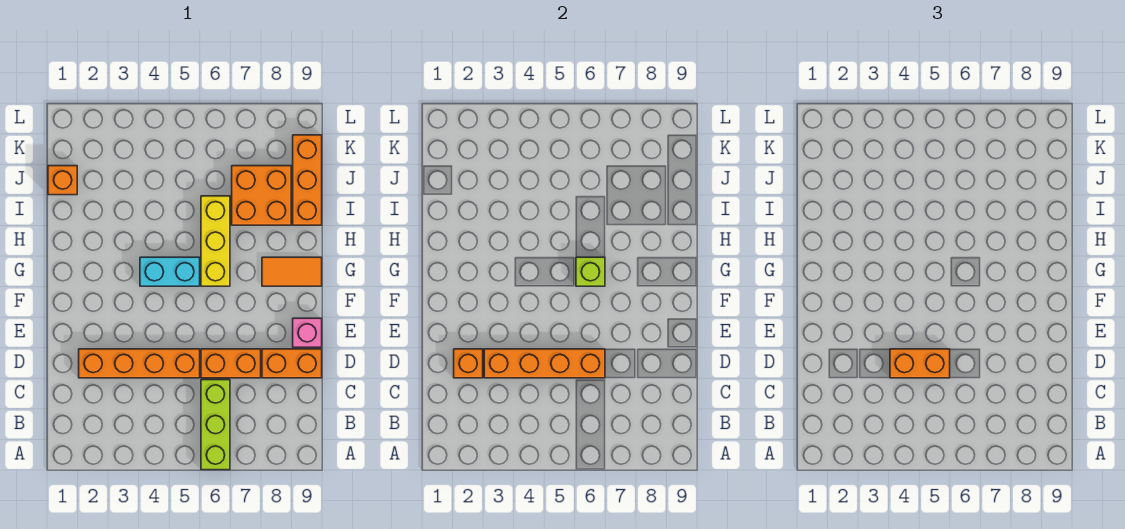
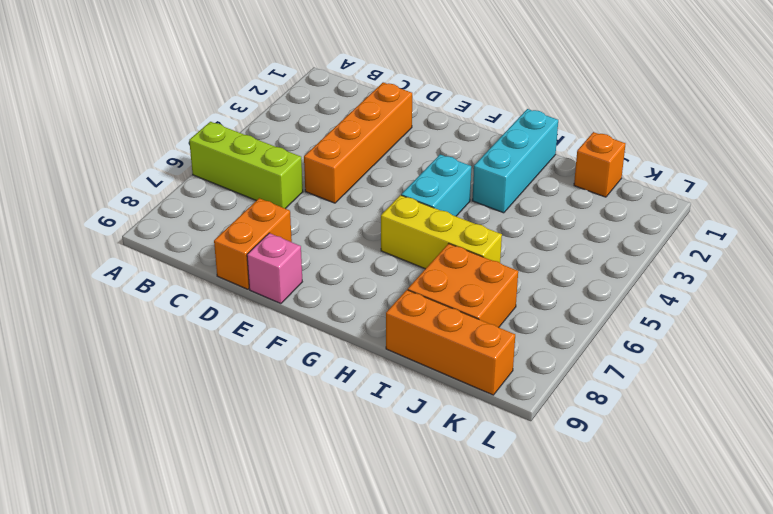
cyan 1x3 brick [472,109,558,213] -> none
none -> orange 1x2 brick [201,349,261,378]
none -> orange 1x2 tile [262,257,322,286]
none -> orange 1x1 brick [454,349,483,378]

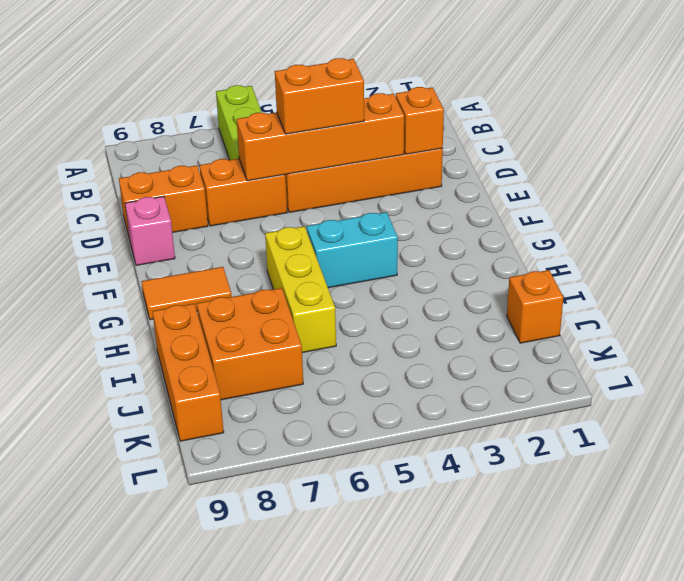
none -> lime 1x1 brick [576,257,605,286]

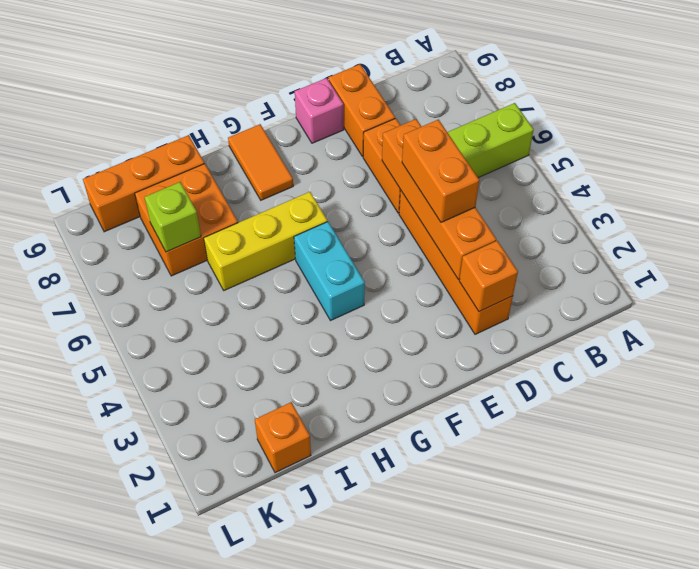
lime 1x1 brick [145,182,201,252] -> lime 1x1 brick moved to [576,257,605,286]

